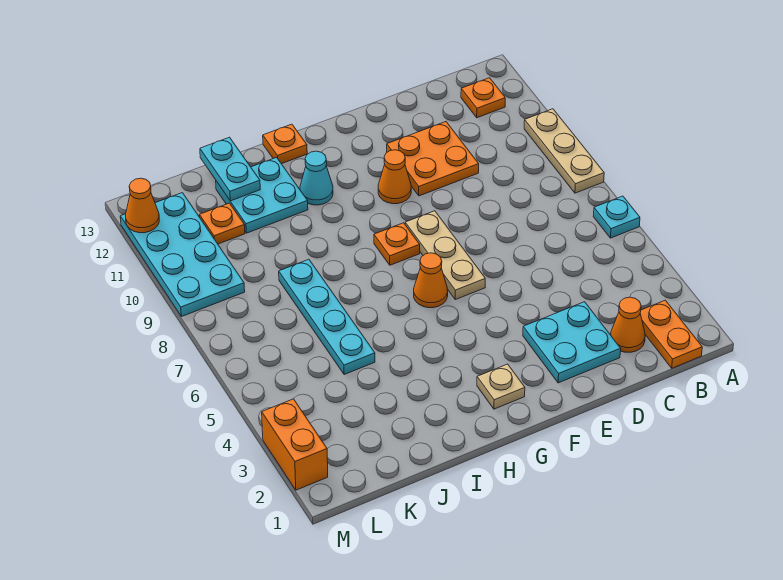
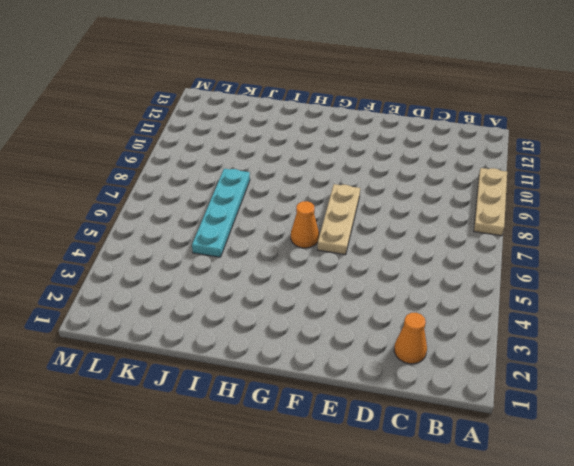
none -> cyan 1x1 plate [593,196,640,238]
none -> orange 1x2 plate [640,300,702,368]
none -> orange 1x1 plate [461,78,505,118]

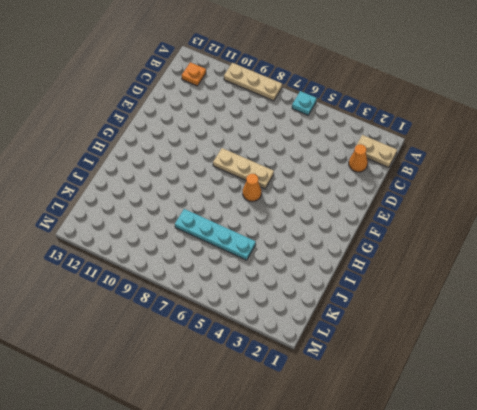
tan 1x2 plate [356,135,397,168] -> orange 1x2 plate [640,300,702,368]
none -> cyan 2x2 plate [523,302,621,383]
none -> orange 2x2 plate [387,122,479,196]
none -> orange 1x1 cone [378,150,411,204]

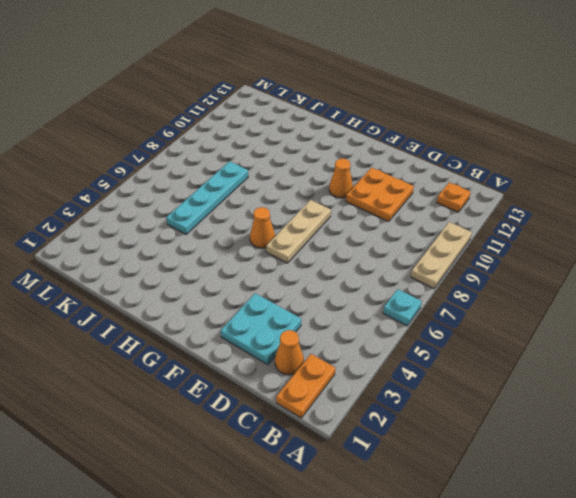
none -> tan 1x1 plate [477,364,525,409]
none -> orange 1x1 plate [374,223,420,265]
none -> cyan 1x1 cone [300,151,333,205]

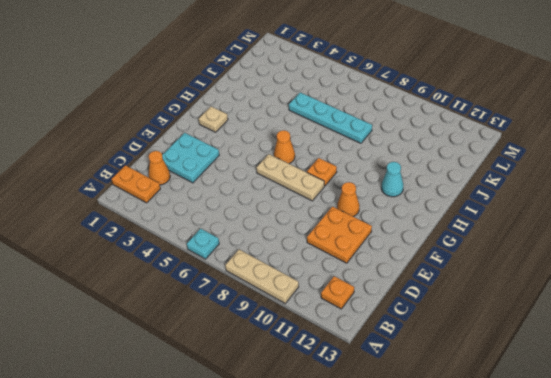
none -> orange 1x1 plate [263,124,307,164]
none -> cyan 2x2 plate [216,157,308,233]
none -> orange 1x1 plate [199,203,245,244]

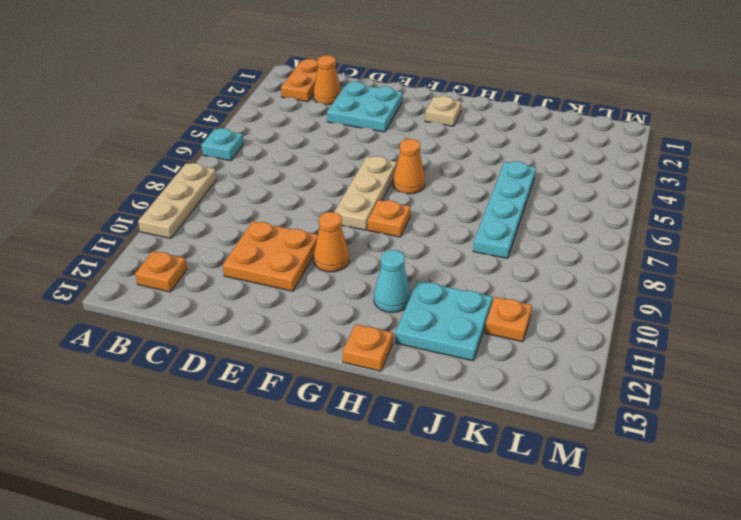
none -> cyan 2x4 plate [120,193,245,317]
none -> orange 1x2 brick [262,399,328,490]
none -> cyan 1x2 plate [200,137,260,201]

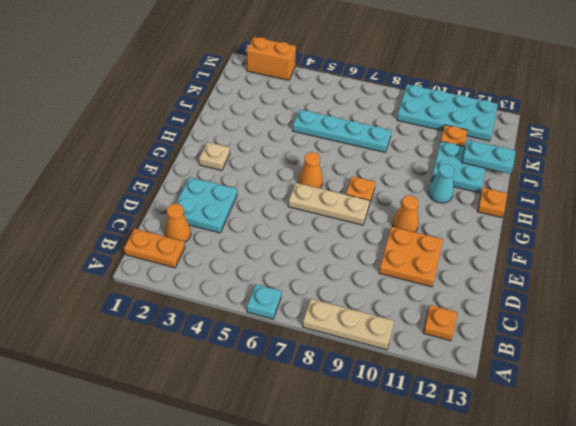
none -> orange 1x1 cone [126,178,159,233]

